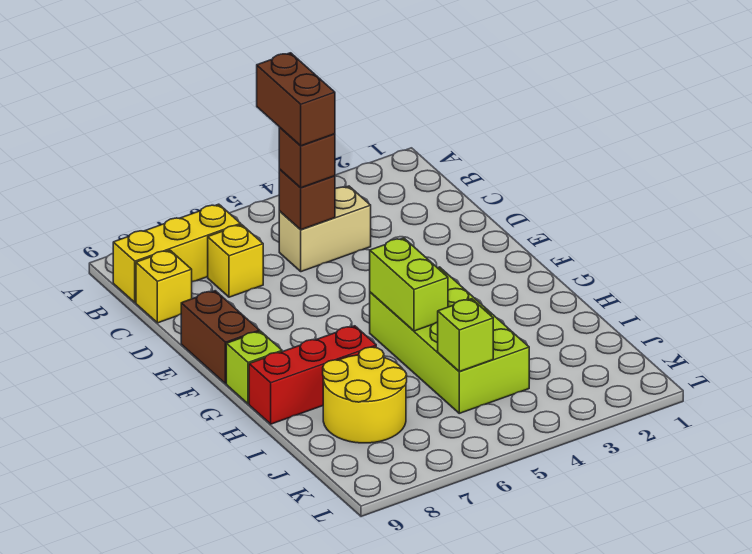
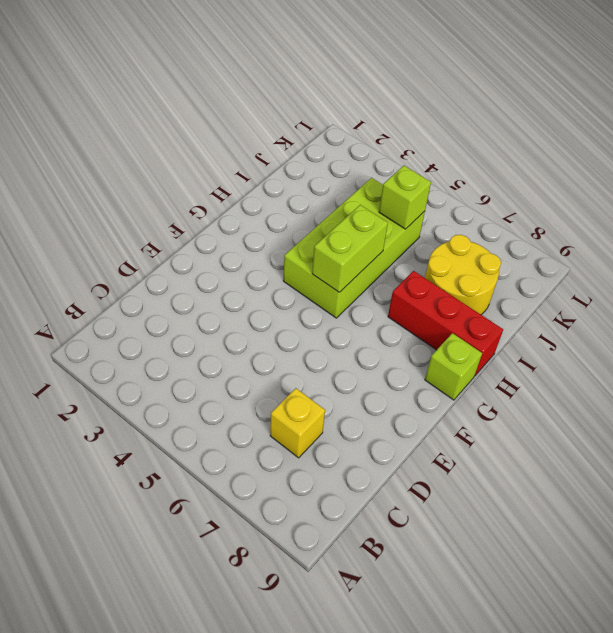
none -> yellow 1x3 brick [113,204,241,303]
none -> tan 1x2 brick [279,186,371,272]
none -> yellow 1x1 brick [136,250,192,323]

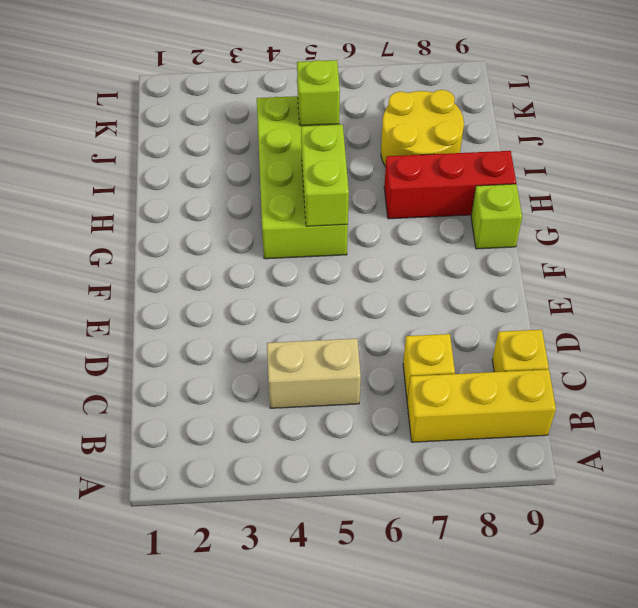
none -> brown 1x2 brick [181,291,260,384]
none -> brown 1x1 brick [279,169,335,230]
none -> brown 1x1 brick [279,127,335,188]

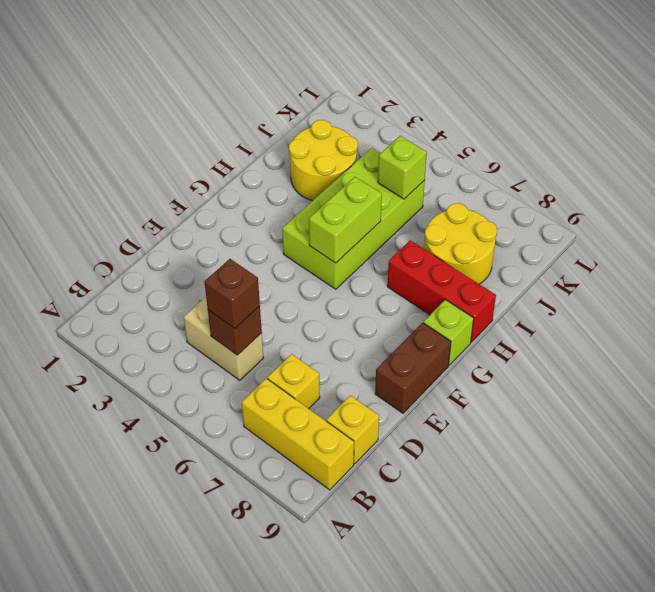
yellow 2x2 round brick [289,120,358,201] -> none
none -> brown 1x2 brick [257,53,335,146]

